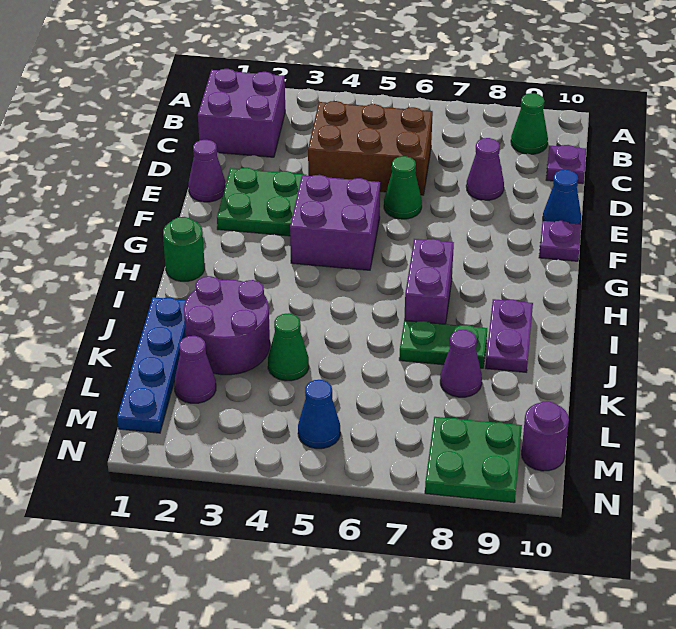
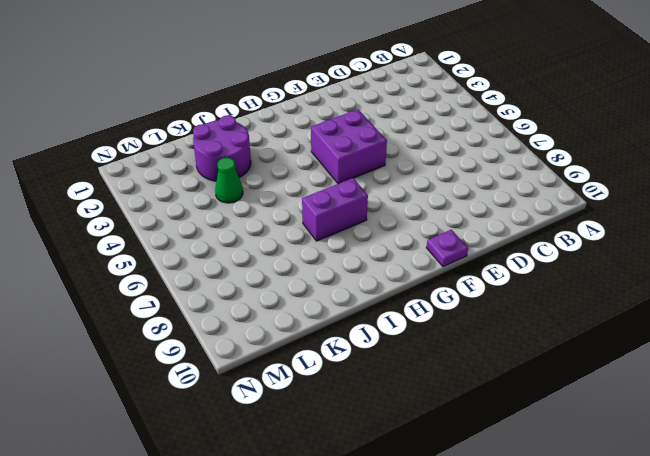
none -> purple 2x2 brick [198,69,285,157]
none -> green 1x1 cone [511,93,548,154]
none -> brown 2x3 brick [308,101,433,195]

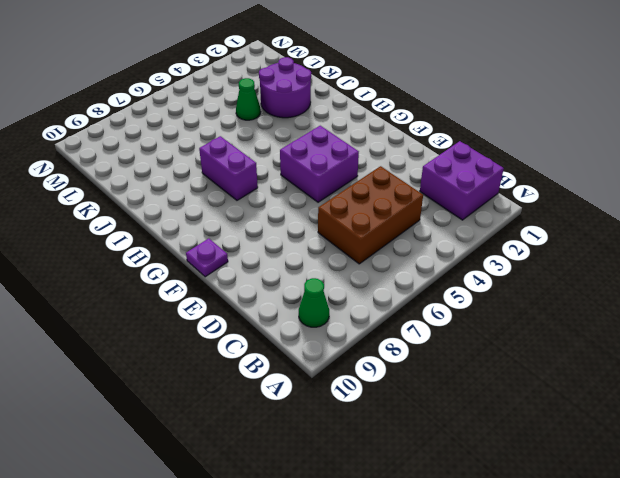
none -> purple 1x1 plate [546,145,586,184]
none -> purple 1x1 cone [466,138,504,200]
none -> purple 1x1 cone [188,140,226,202]

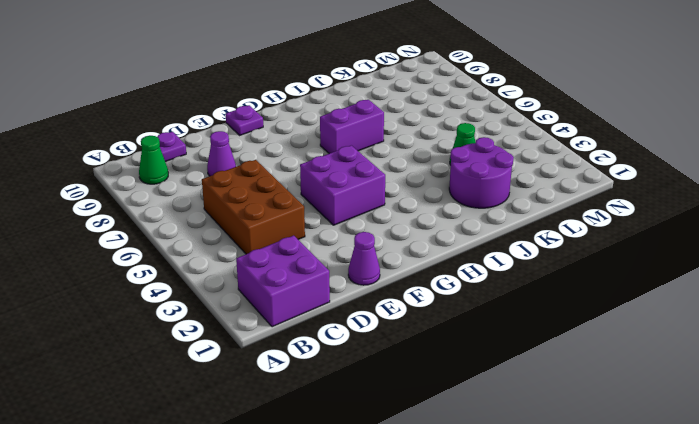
none -> green 2x2 plate [217,168,306,236]
none -> green 1x1 cone [384,156,422,219]
none -> blue 1x1 cone [543,170,581,224]

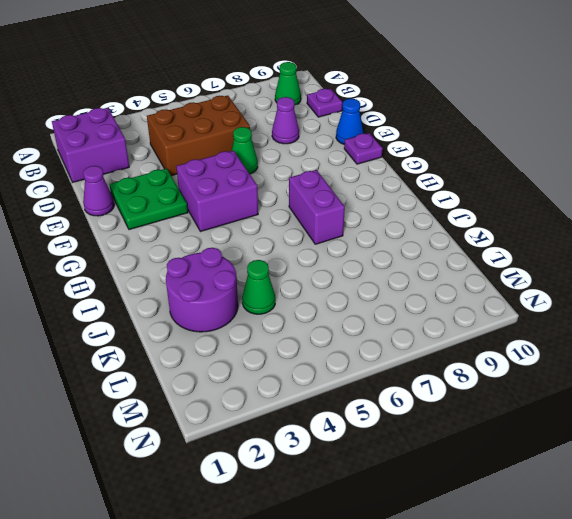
none -> green 1x1 round brick [163,217,205,281]
none -> purple 1x2 plate [486,299,533,372]
none -> blue 1x4 plate [117,297,186,433]

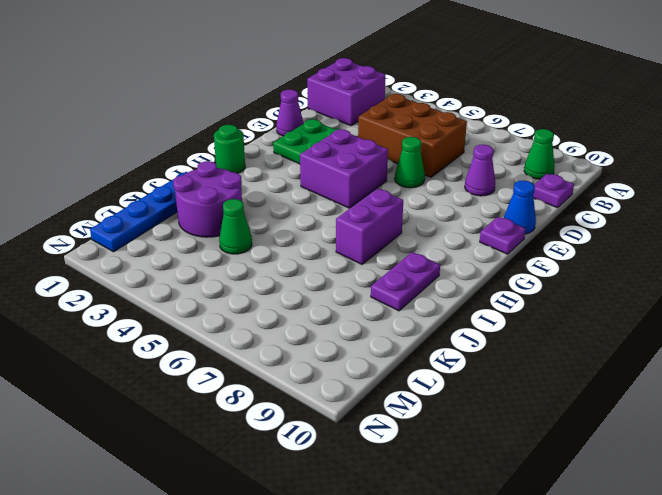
none -> green 1x2 plate [399,320,487,368]
none -> purple 1x1 cone [440,330,482,397]
none -> purple 1x1 cone [174,336,216,403]

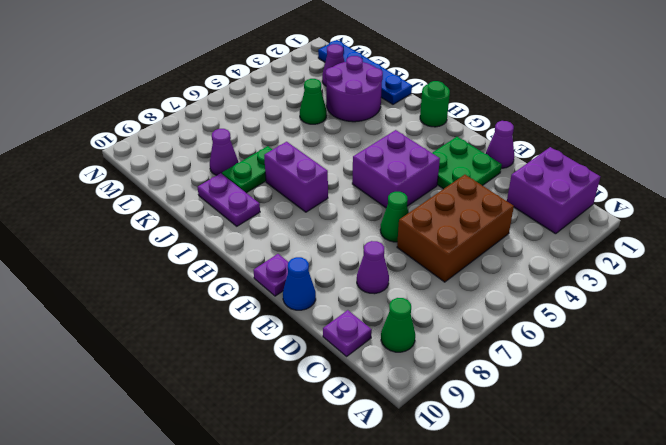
none -> blue 1x1 cone [298,380,340,449]
none -> green 2x2 plate [425,417,522,503]
none -> purple 1x1 round brick [522,401,569,471]

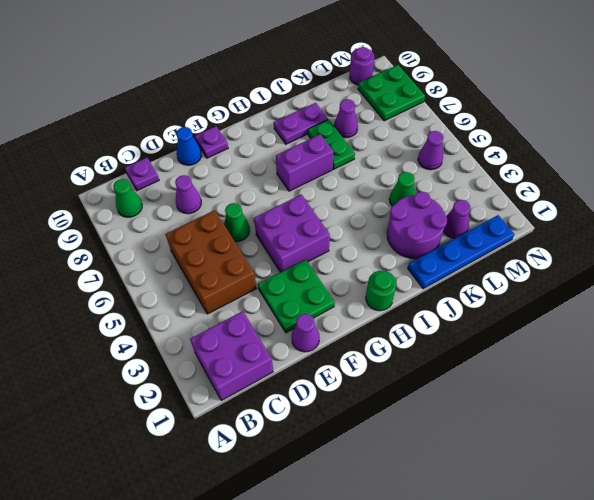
purple 1x1 cone [418,131,444,170] -> blue 1x1 cone [298,380,340,449]

